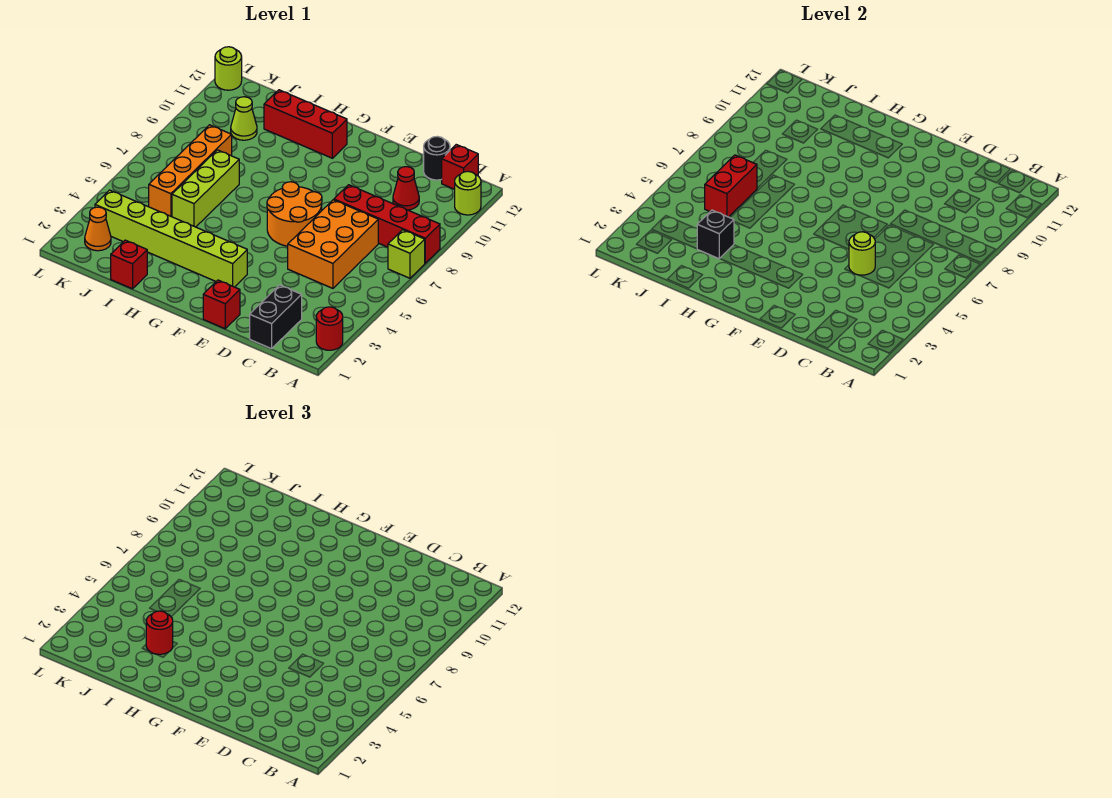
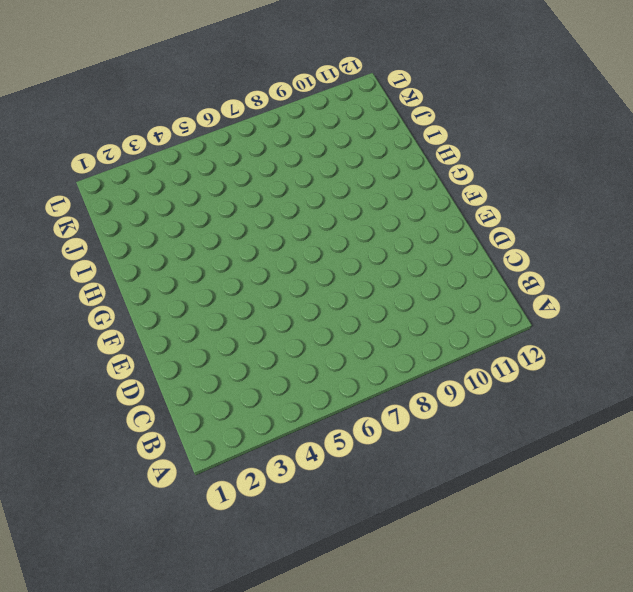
none -> red 1x1 round brick [316,307,343,350]
none -> lime 1x1 brick [388,230,425,278]
none -> red 1x4 brick [334,185,440,263]

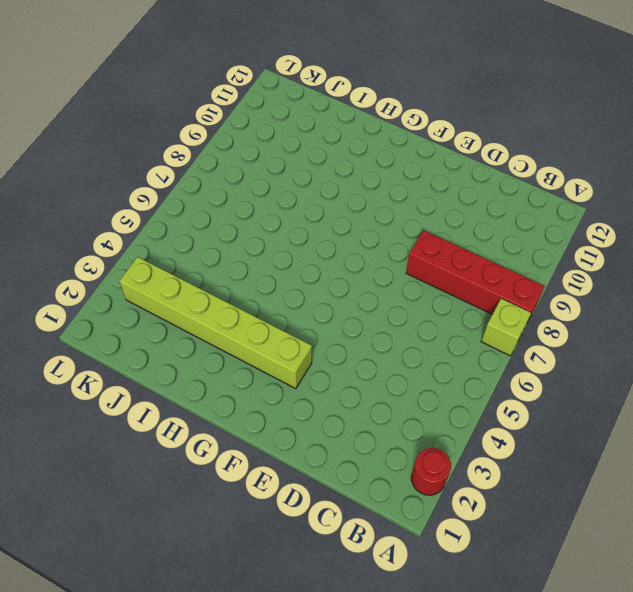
none -> lime 1x1 round brick [455,171,481,215]
none -> red 1x1 brick [442,145,478,189]
none -> black 1x2 brick [250,285,302,349]

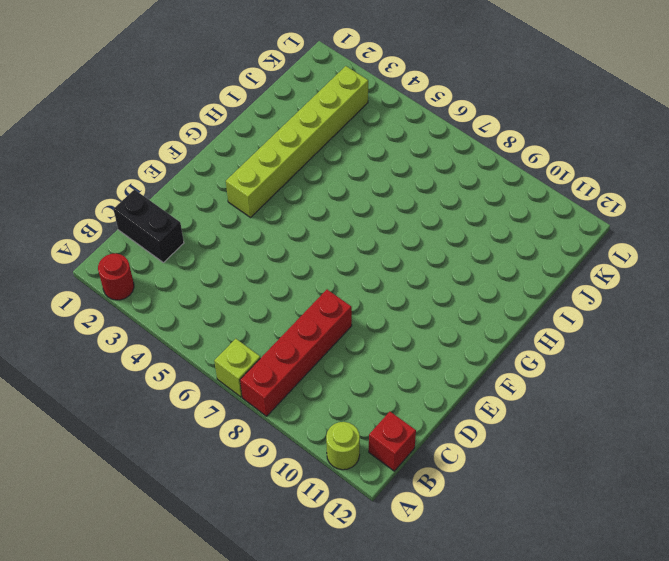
none -> orange 2x3 brick [288,200,378,288]
none -> red 1x1 cone [393,167,419,210]
none -> black 1x1 round brick [424,136,450,180]

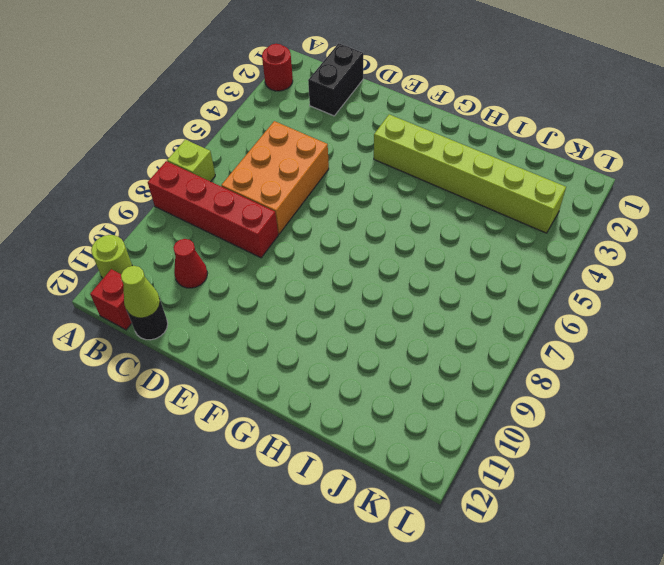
lime 1x1 cone [121,266,160,318] -> lime 1x1 cone moved to [231,97,257,140]
none -> red 1x1 brick [203,280,240,329]
none -> orange 2x2 round brick [267,182,322,246]
none -> red 1x3 brick [264,90,347,158]

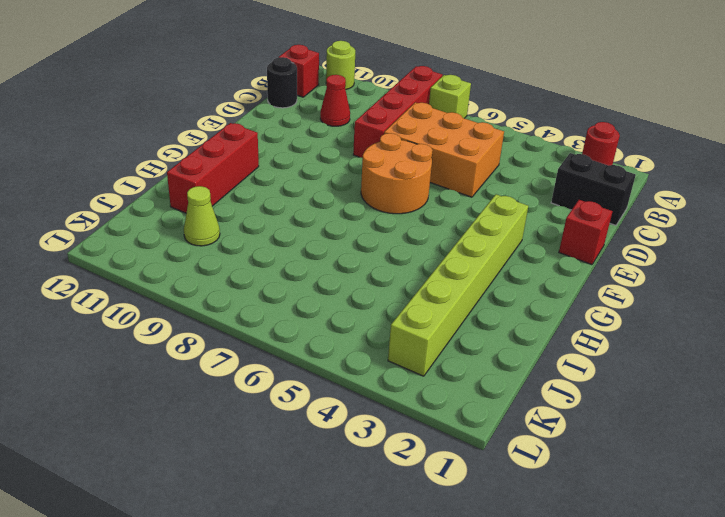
none -> red 1x1 brick [111,240,147,289]
none -> lime 1x3 brick [172,150,239,227]
none -> orange 1x4 brick [149,125,232,217]

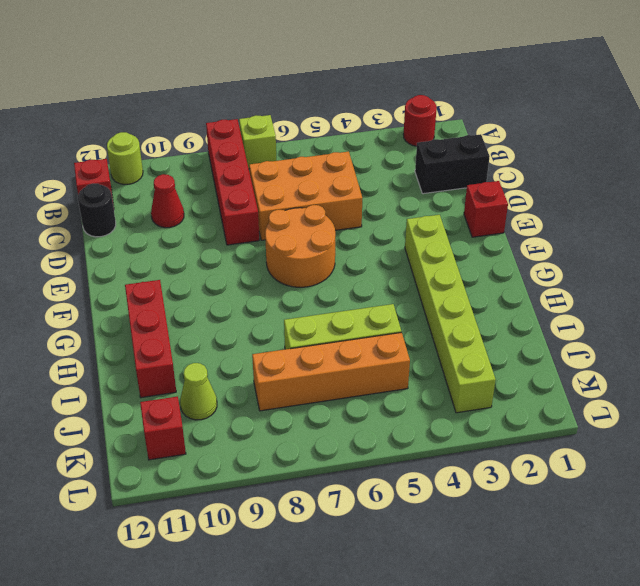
red 1x1 brick [140,396,186,460] -> red 1x1 brick moved to [111,240,147,289]
none -> orange 1x1 cone [85,207,111,251]
none -> lime 1x1 round brick [215,47,242,90]
none -> lime 1x1 round brick [849,232,875,275]

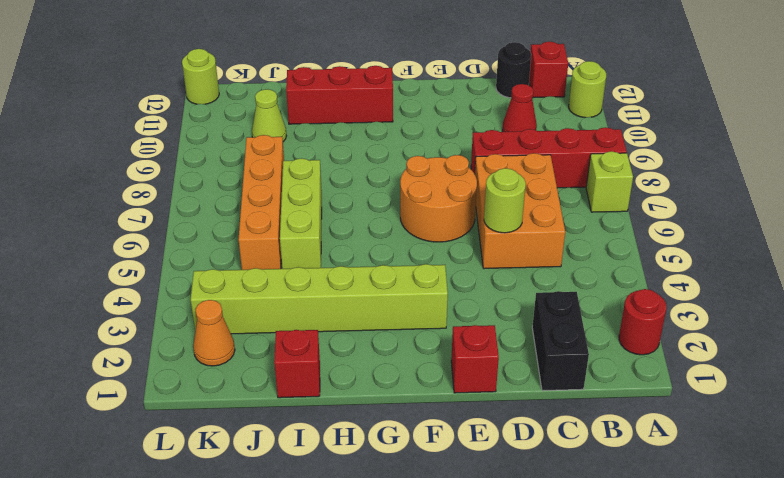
none -> black 1x1 brick [697,210,734,259]
none -> red 1x2 brick [705,155,757,217]
none -> red 1x1 round brick [146,611,173,654]

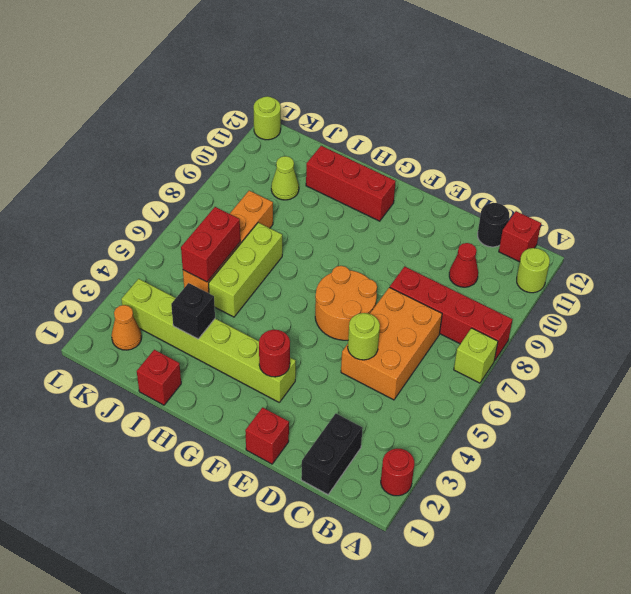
red 1x1 round brick [259,330,290,377] -> red 1x1 round brick moved to [146,611,173,654]

